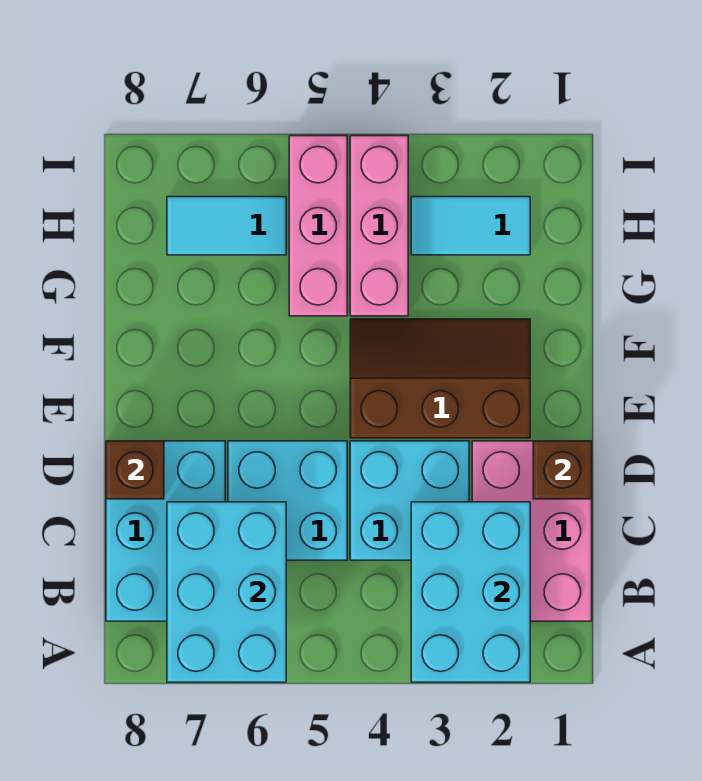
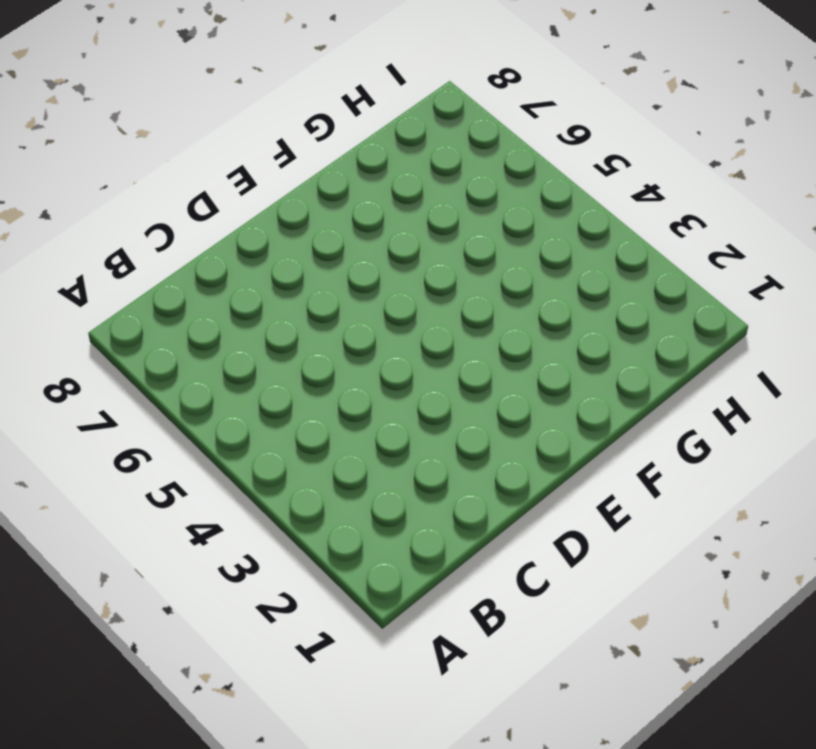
none -> pink 2x3 brick [472,441,592,621]
none -> cyan 2x3 brick [106,441,225,621]
none -> cyan 2x2 brick [350,441,469,560]

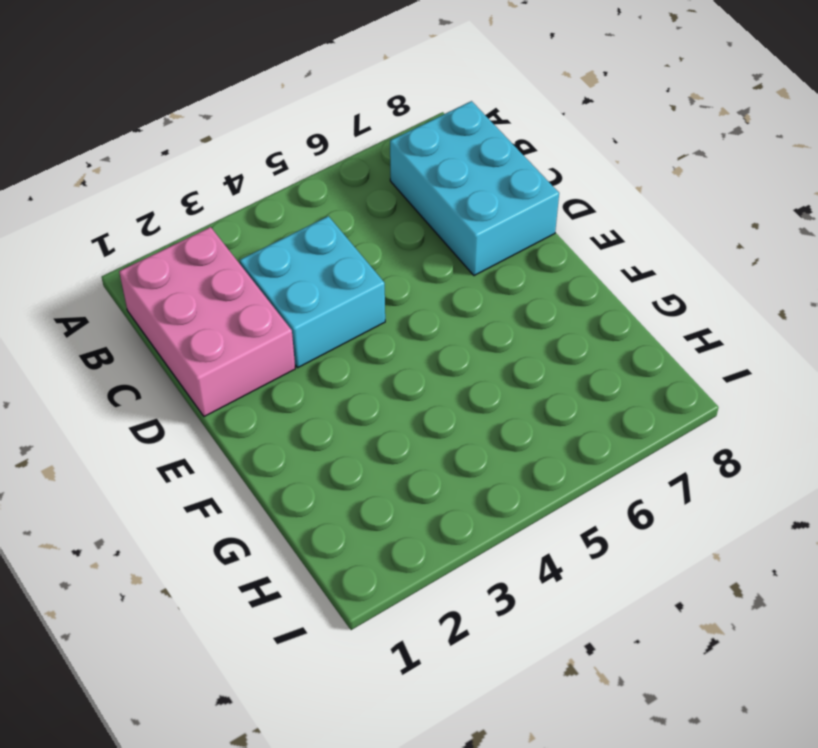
none -> cyan 2x2 brick [228,441,347,560]
none -> brown 2x3 slope [350,319,530,438]
none -> pink 1x3 brick [350,136,408,316]

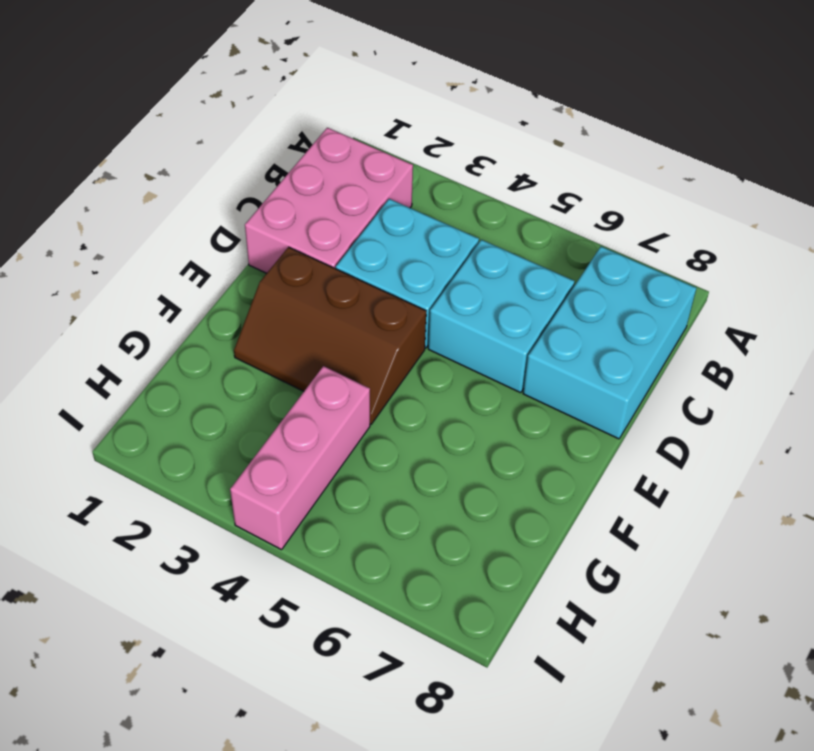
none -> pink 1x3 brick [289,136,347,316]
none -> cyan 1x2 tile [411,197,530,255]
none -> cyan 1x2 tile [167,197,286,255]

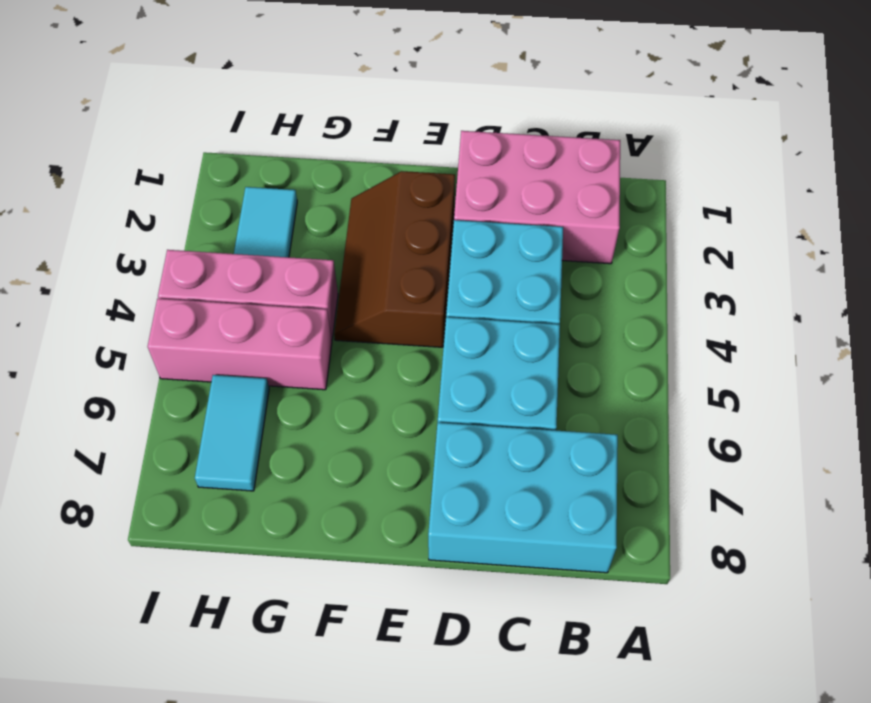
none -> cyan 2x3 brick [411,502,530,682]
none -> cyan 2x3 brick [167,502,286,682]
none -> brown 1x1 brick [533,441,592,499]

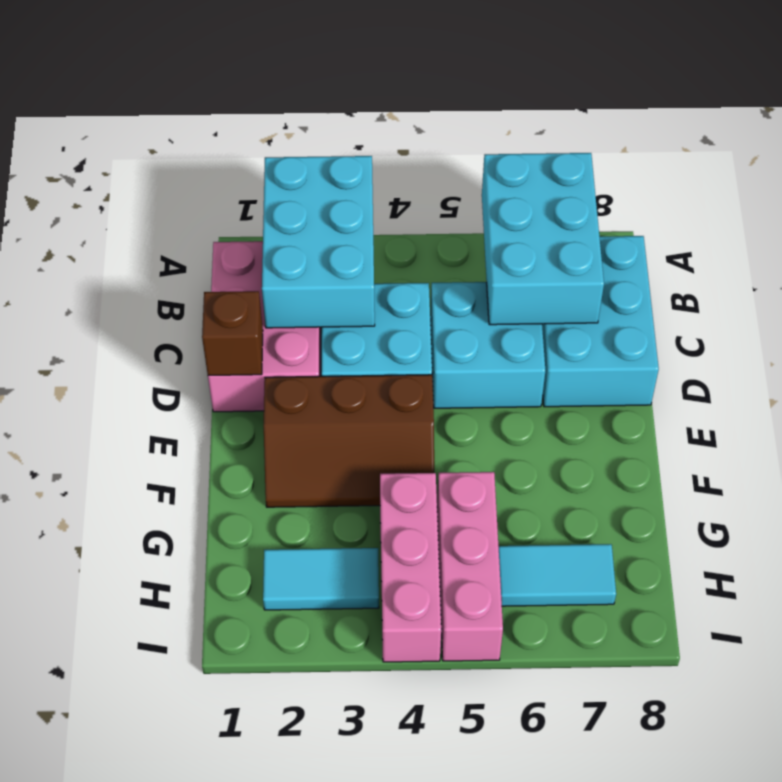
none -> brown 1x1 brick [106,441,164,499]

